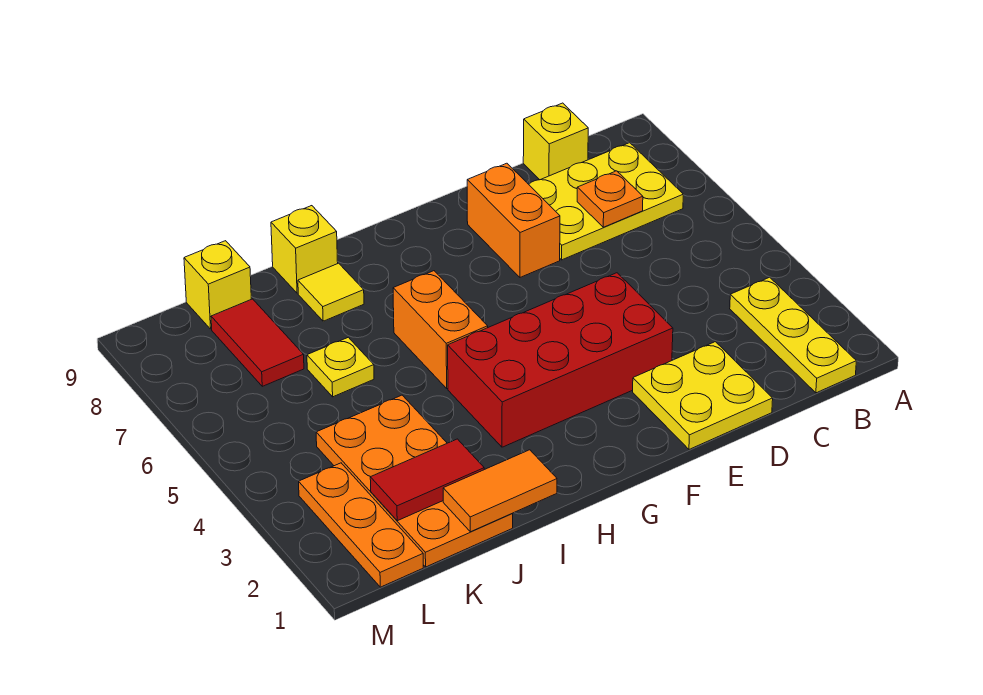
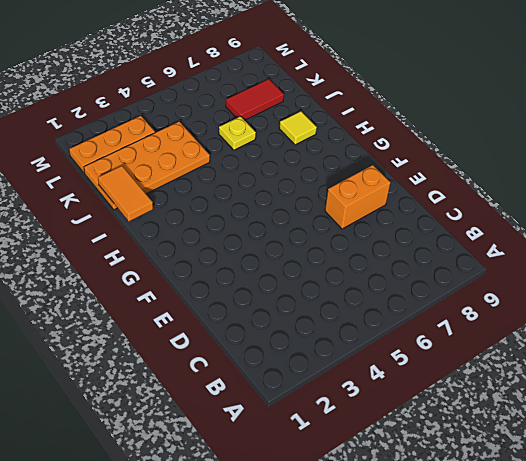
none -> yellow 1x3 plate [730,277,856,393]
none -> yellow 2x3 plate [529,143,683,260]
none -> yellow 1x1 brick [523,103,588,180]

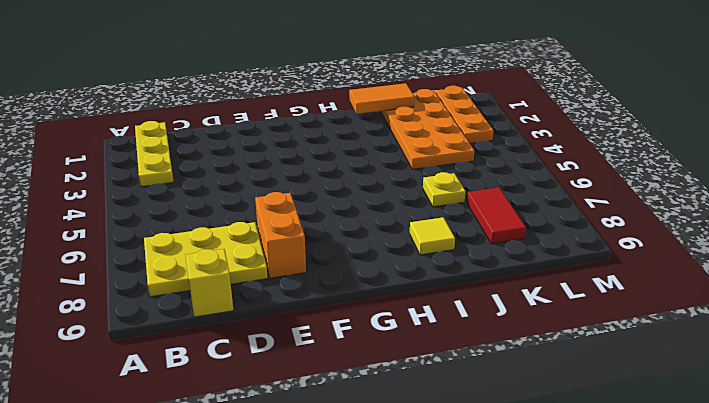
none -> yellow 2x2 plate [633,342,773,449]
none -> red 2x4 brick [448,273,673,447]
none -> orange 1x2 brick [393,271,488,388]

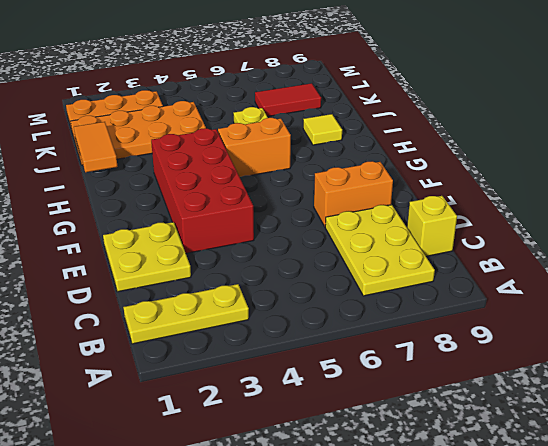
none -> yellow 1x1 brick [271,206,338,293]
none -> yellow 1x1 brick [184,241,251,329]
none -> orange 1x1 plate [577,171,643,227]

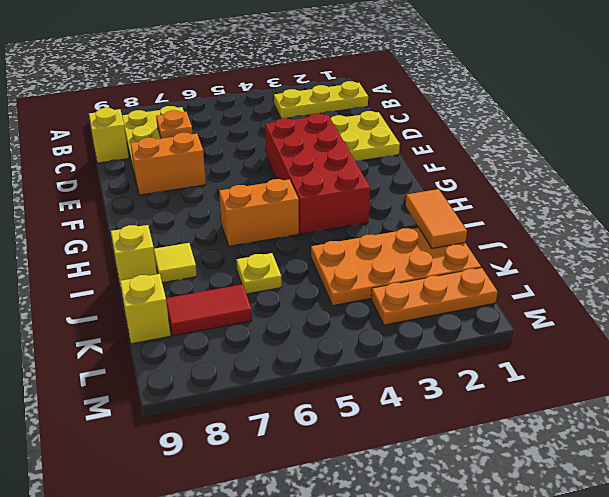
none -> red 1x2 tile [370,439,484,521]

